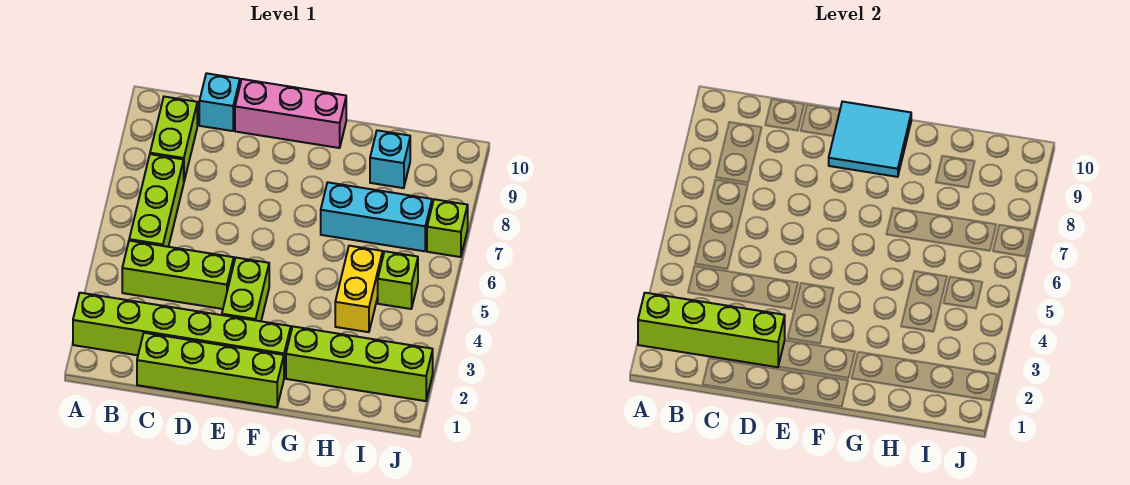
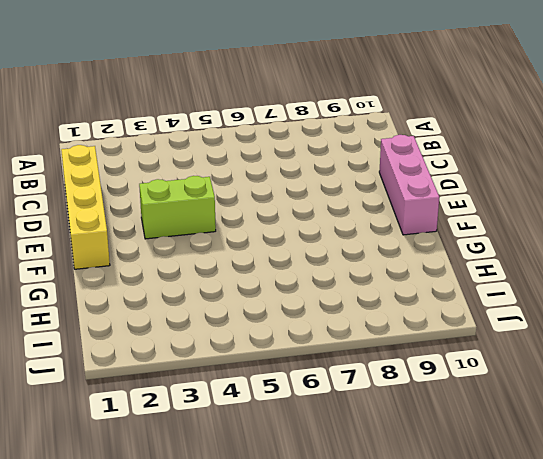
yellow 1x4 brick [61,145,110,269] -> lime 1x4 brick [137,333,284,407]
none -> lime 1x6 brick [73,293,291,377]
none -> lime 1x3 brick [122,241,234,309]
none -> lime 1x3 brick [129,154,184,247]

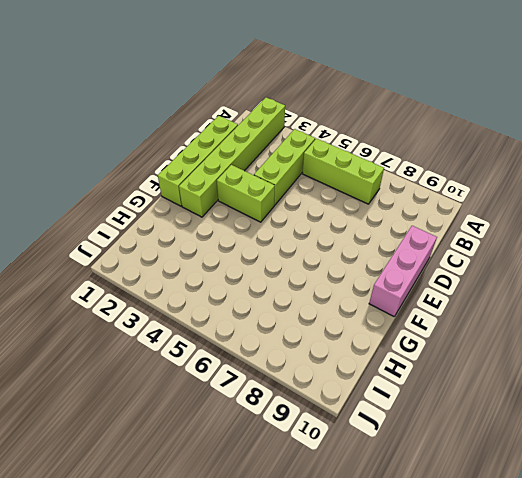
none -> lime 1x2 brick [150,97,197,181]
none -> cyan 1x1 brick [199,73,240,131]
none -> lime 1x4 brick [286,327,433,401]

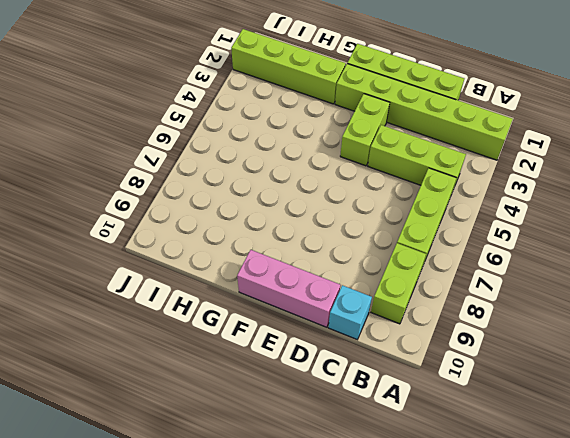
none -> cyan 1x3 brick [321,182,432,251]
none -> yellow 1x2 brick [335,246,383,332]
none -> cyan 1x1 brick [370,130,410,188]

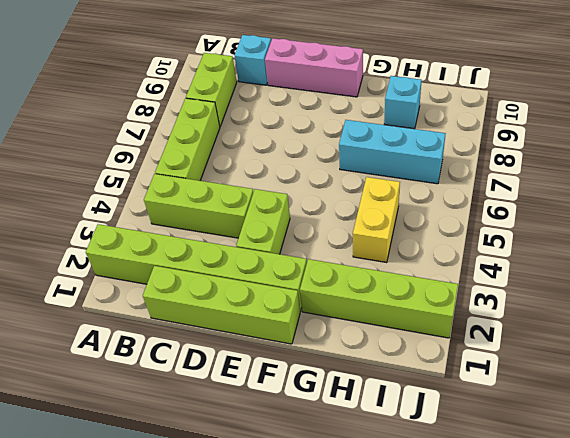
none -> lime 1x1 brick [378,251,418,309]
none -> lime 1x1 brick [427,199,468,257]
none -> lime 1x4 brick [638,293,785,367]

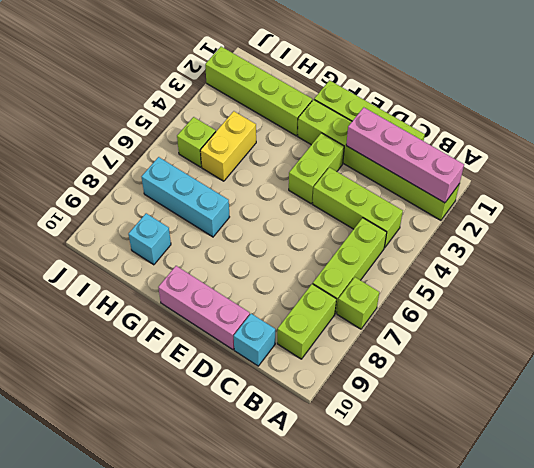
pink 1x4 brick [346,108,464,203] -> lime 1x4 brick [638,293,785,367]
lime 1x1 brick [337,277,379,329] -> lime 1x1 brick moved to [427,199,468,257]
none -> cyan 2x2 tile [829,102,911,177]

